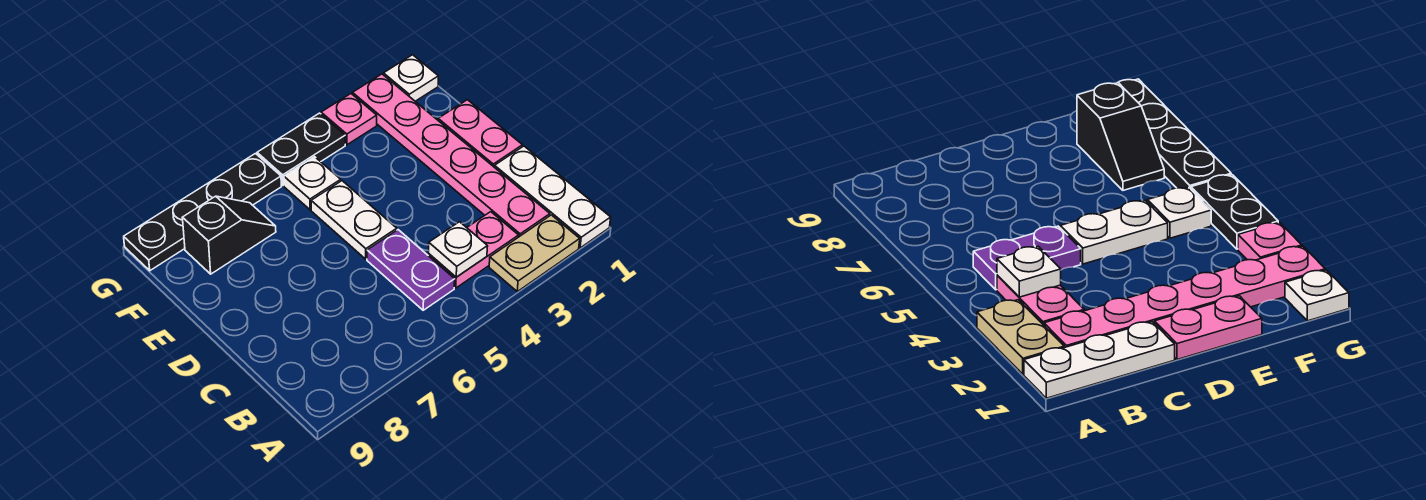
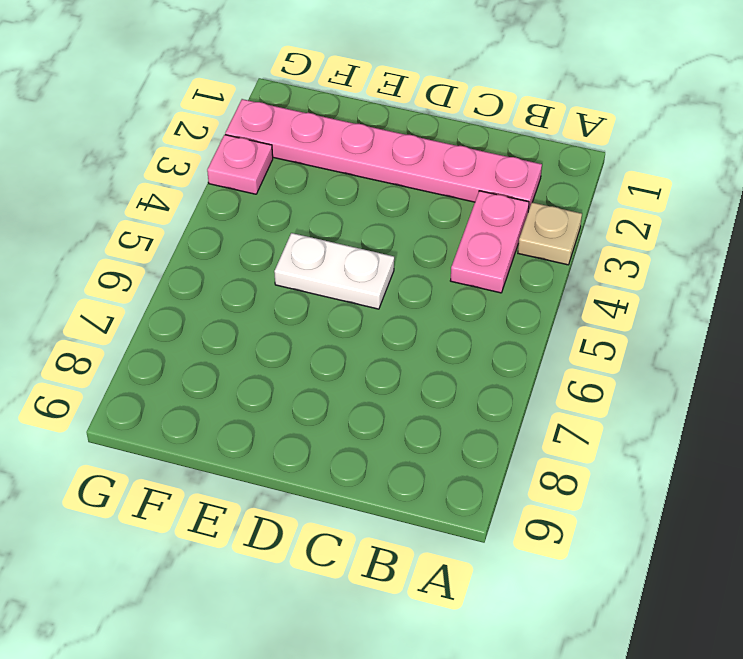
tan 1x1 plate [518,202,582,265] -> tan 1x2 plate [489,215,580,292]
none -> white 1x3 plate [495,146,611,248]
none -> purple 1x2 plate [367,230,455,310]
none -> pink 1x2 plate [438,100,523,167]

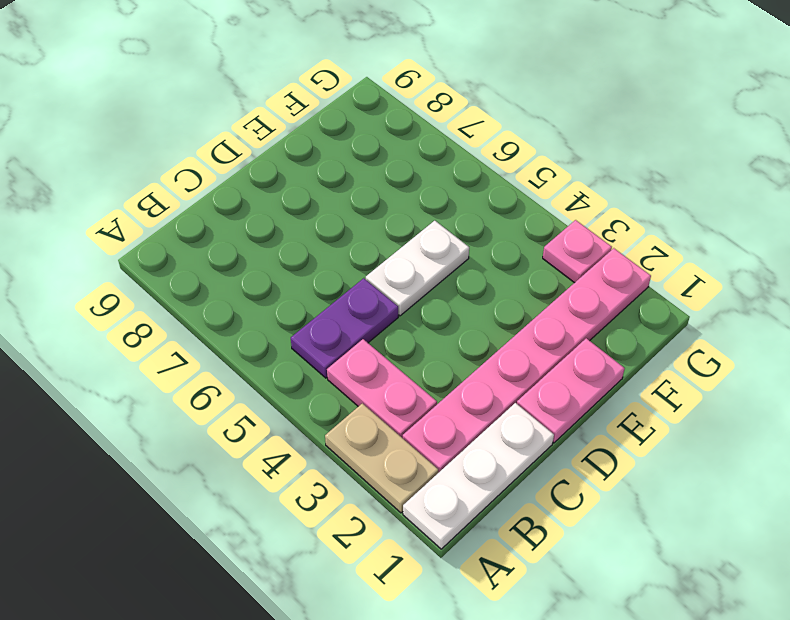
none -> white 1x1 plate [284,157,341,210]
none -> black 1x2 slope [182,196,276,274]
none -> white 1x1 plate [383,55,438,101]

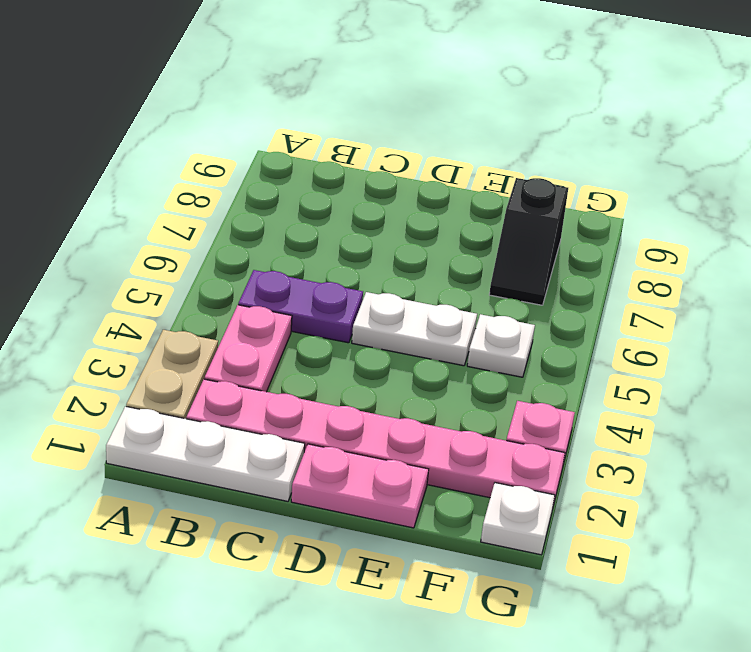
none -> black 1x2 plate [257,113,345,186]
none -> black 1x4 plate [124,154,281,271]
none -> white 1x1 plate [428,222,488,277]

